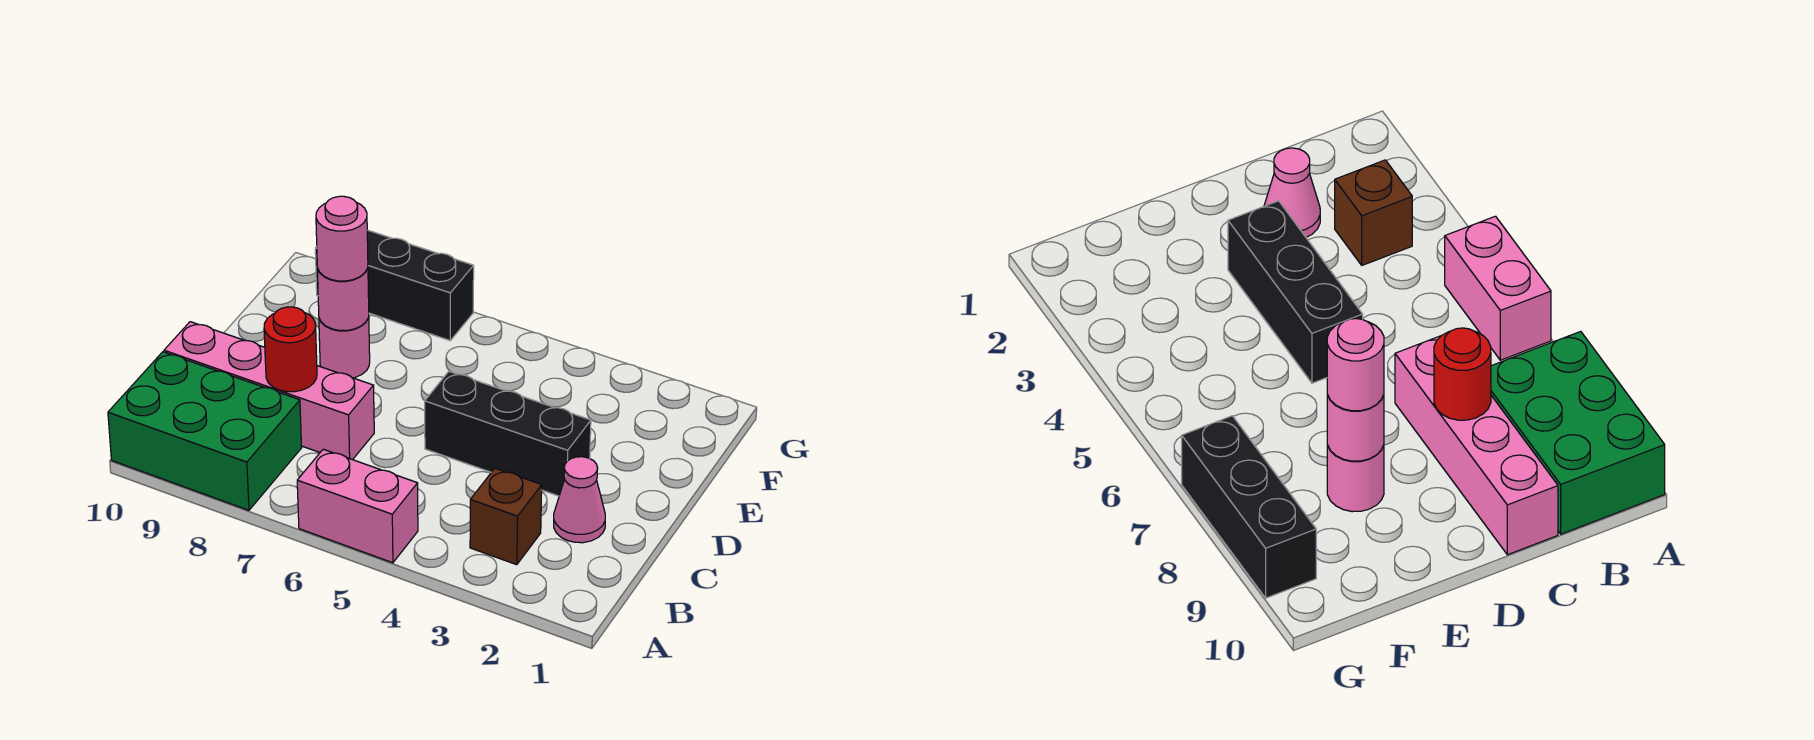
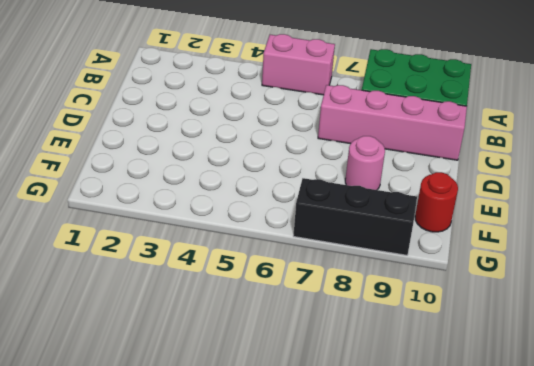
red 1x1 round brick [415,172,458,232] -> red 1x1 round brick moved to [264,307,317,392]
none -> brown 1x1 brick [470,468,542,565]
none -> pink 1x1 cone [554,457,605,543]

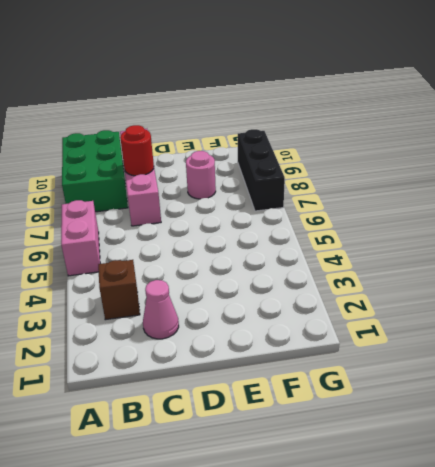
none -> black 1x3 brick [425,372,591,496]
none -> pink 1x1 round brick [317,268,369,331]

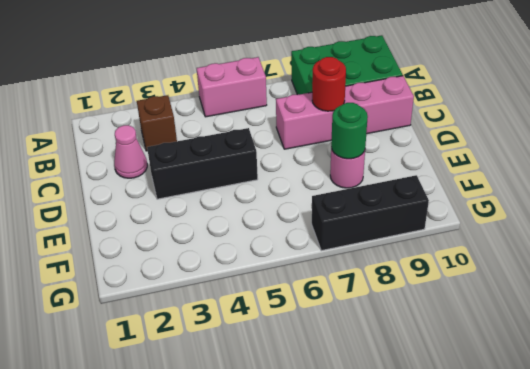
green 1x1 round brick [331,103,368,159] -> pink 1x1 round brick [317,268,369,331]
none -> pink 1x1 round brick [316,196,368,281]

